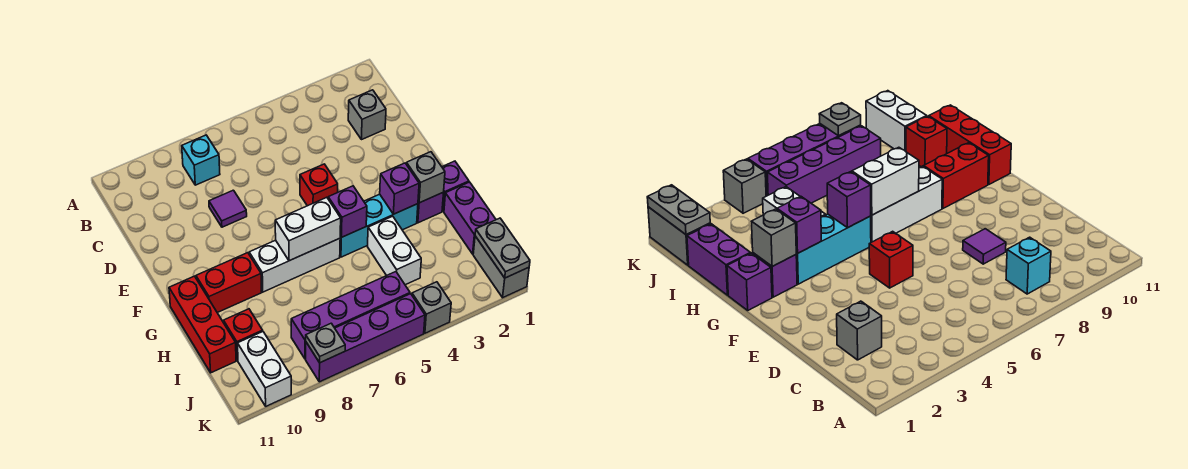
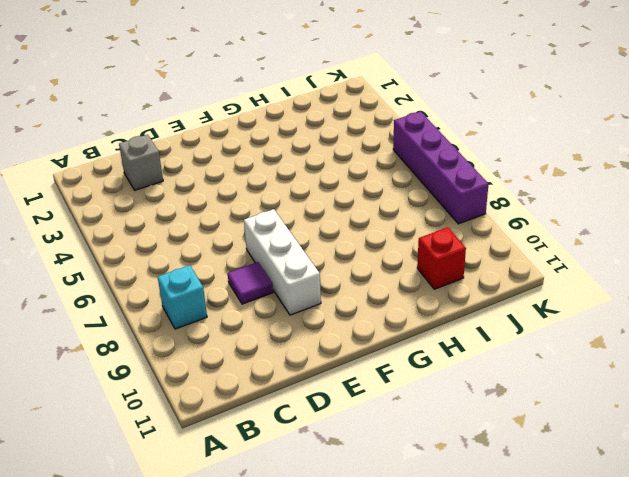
white 1x3 brick [244,209,321,315] -> white 1x3 brick moved to [249,238,340,292]
none -> red 1x1 brick [300,164,338,206]
none -> purple 1x1 brick [442,161,469,211]
none -> purple 1x1 brick [417,192,444,223]

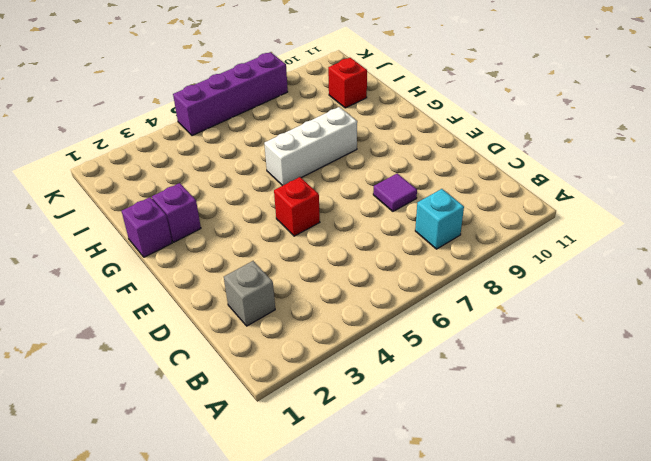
none -> cyan 1x3 brick [340,194,418,257]
none -> red 1x2 brick [196,253,262,313]
none -> red 1x3 brick [169,276,236,373]

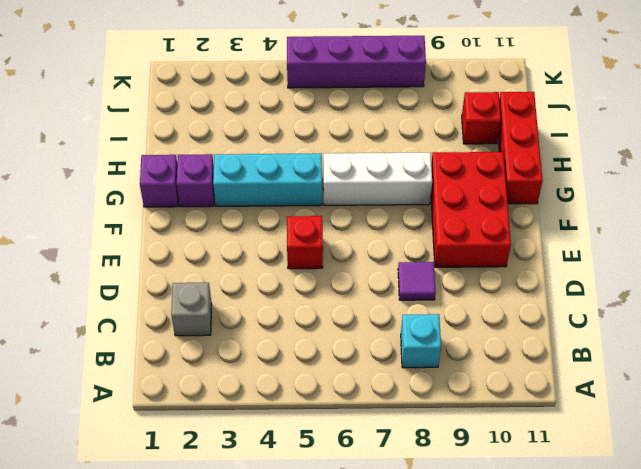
red 2x3 brick [431,152,511,267] -> red 1x2 brick [196,253,262,313]
none -> purple 1x2 brick [444,182,496,254]
none -> white 1x2 brick [367,216,421,285]
none -> grey 1x2 brick [473,236,529,298]

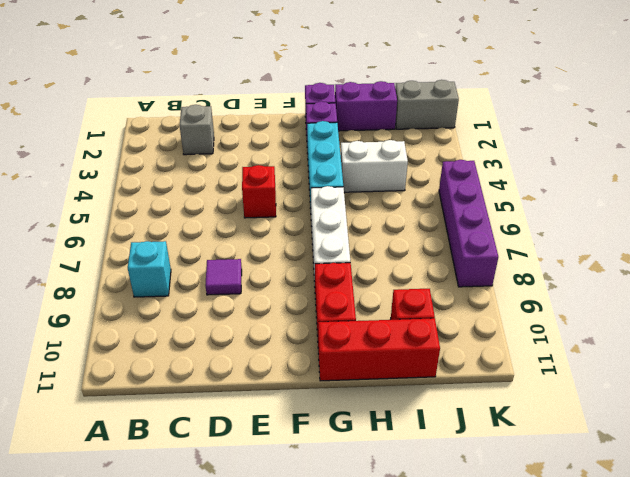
none -> purple 1x4 brick [291,272,410,359]
none -> white 1x2 brick [238,332,291,406]
none -> grey 1x1 brick [412,282,451,333]

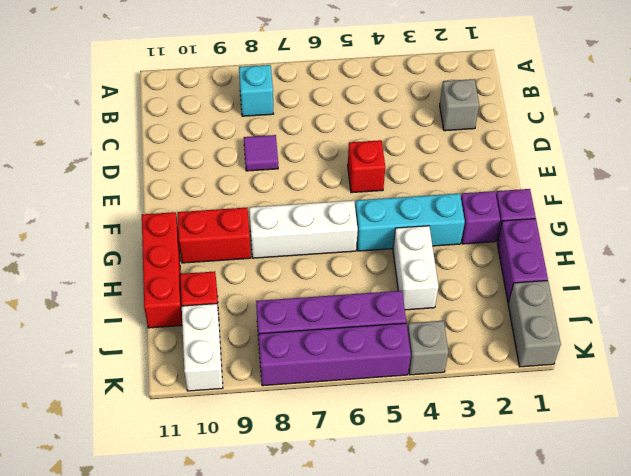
none -> grey 1x1 brick [406,152,445,203]
none -> purple 1x1 brick [380,163,419,214]
none -> purple 1x1 brick [328,186,367,237]

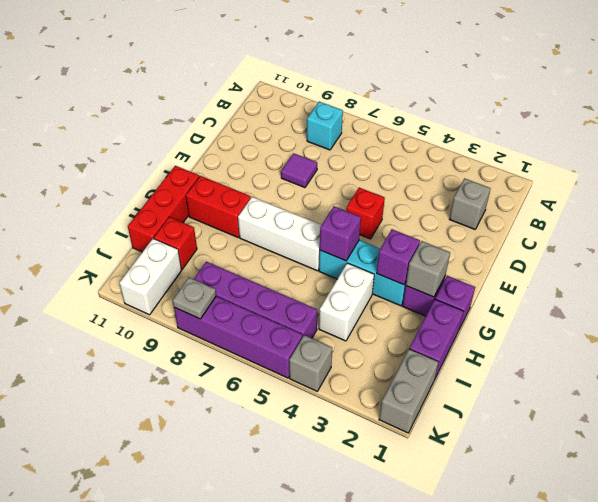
none -> white 1x2 brick [275,197,341,261]
none -> grey 1x2 plate [475,218,530,278]

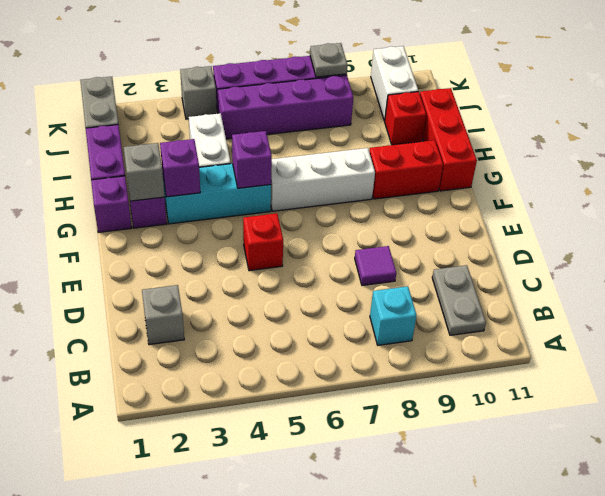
grey 1x2 plate [432,265,486,335] -> grey 1x2 plate moved to [475,218,530,278]
none -> white 1x2 brick [275,197,341,261]

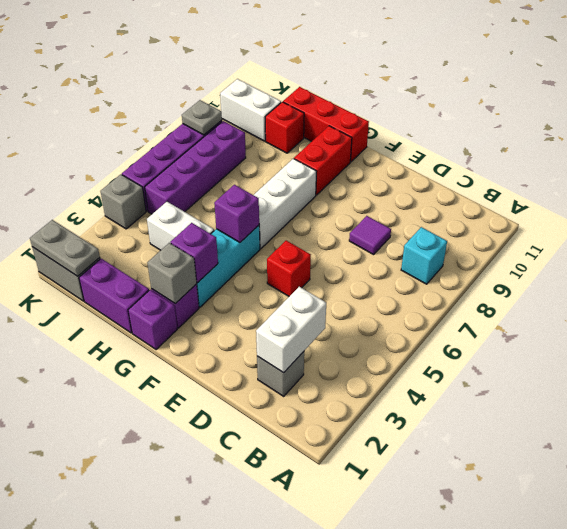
white 1x2 brick [256,287,326,373] -> white 1x2 brick moved to [275,197,341,261]

